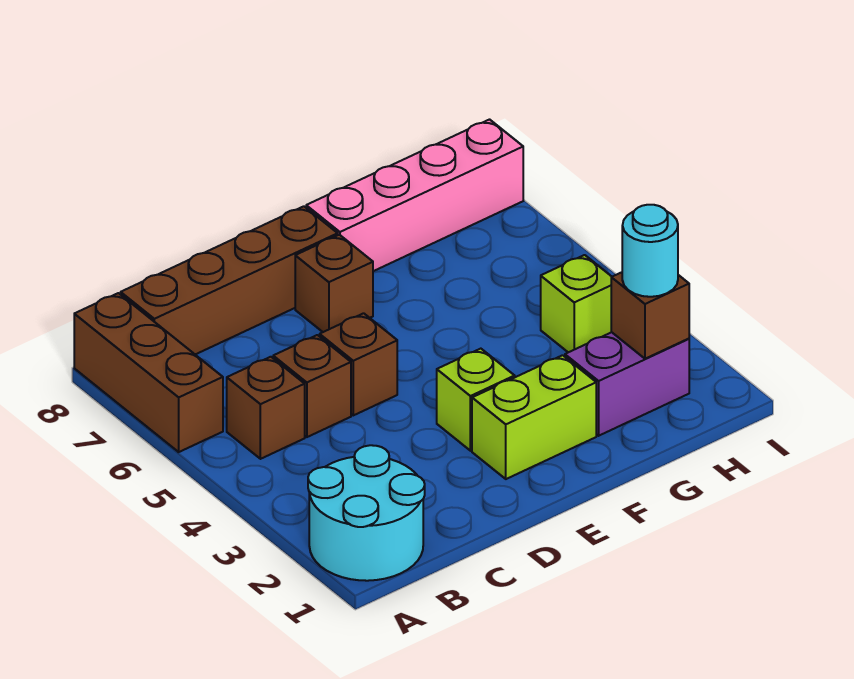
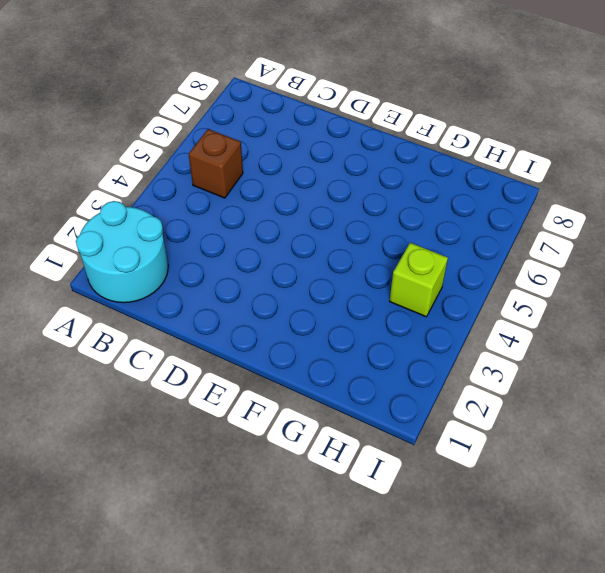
none -> brown 1x3 brick [74,293,223,452]
none -> brown 1x4 brick [121,206,338,354]
none -> brown 1x1 brick [273,335,351,437]

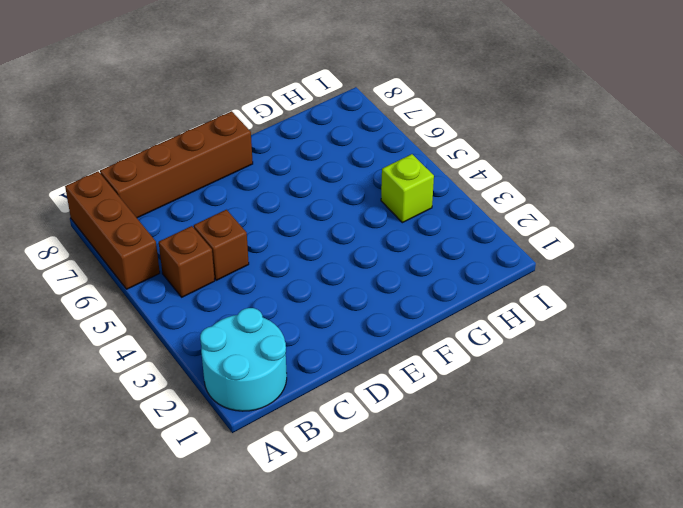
none -> brown 1x1 brick [320,313,397,415]
none -> lime 1x2 brick [472,355,596,479]
none -> lime 1x1 brick [437,349,515,451]

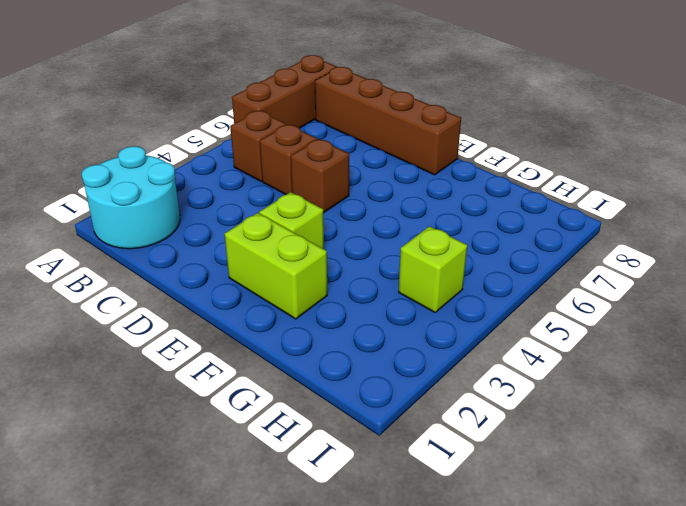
none -> brown 1x1 brick [295,235,373,332]
none -> pink 1x4 brick [306,120,523,271]
none -> purple 1x2 brick [565,332,689,436]

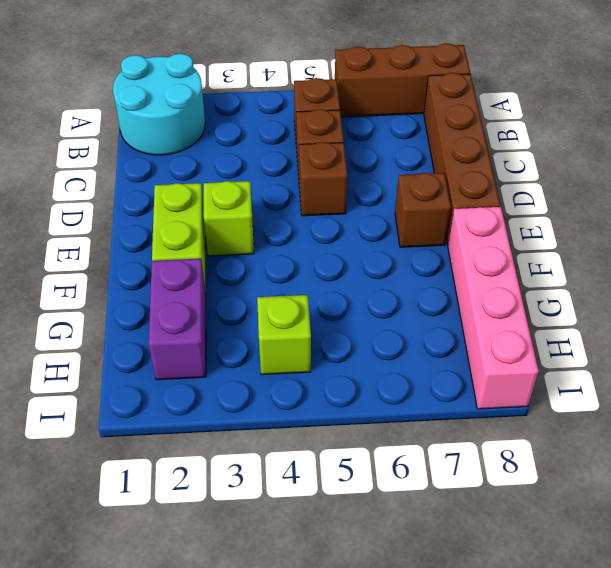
none -> brown 1x1 brick [611,272,689,359]
none -> cyan 1x1 round brick [622,205,678,297]

